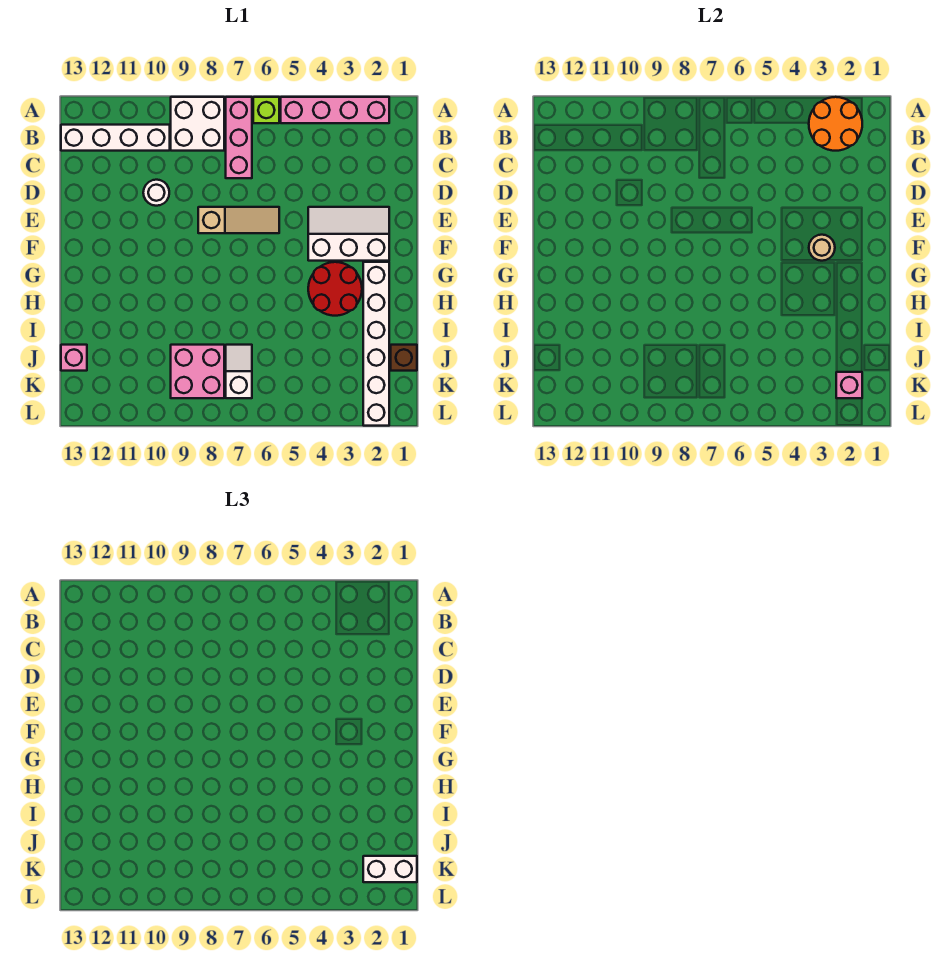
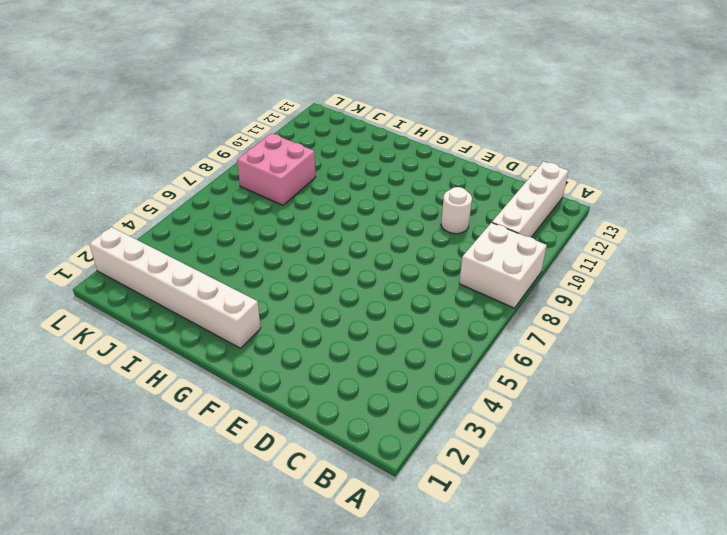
none -> pink 1x4 brick [281,97,389,123]
none -> lime 1x1 brick [253,97,279,123]
none -> pink 1x3 brick [226,97,252,178]

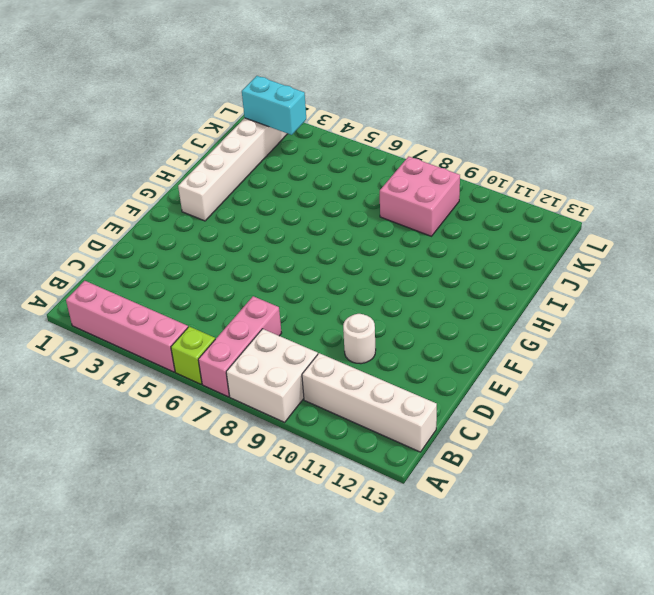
cyan 1x2 brick [242,76,306,135] -> pink 1x1 brick [836,372,862,398]
none -> white 2x3 slope [308,207,389,261]
none -> tan 1x3 slope [198,207,279,233]
none -> red 2x2 round brick [308,262,362,316]

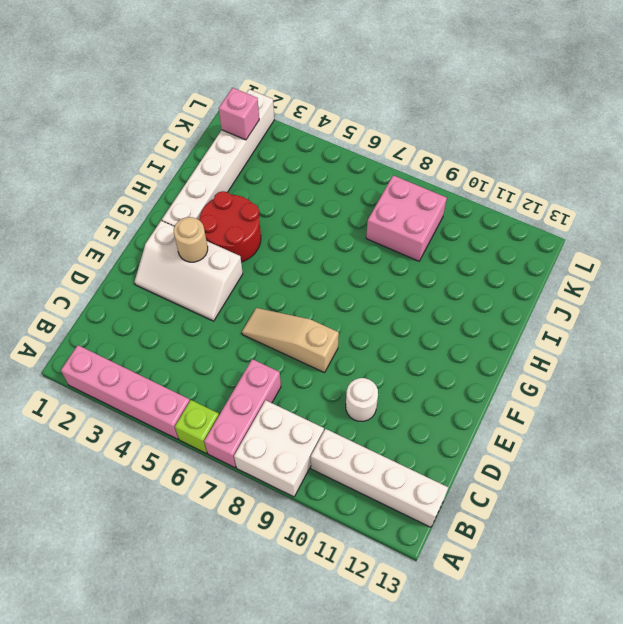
none -> brown 1x1 brick [391,345,417,371]
none -> white 1x2 slope [226,345,252,398]
none -> pink 1x1 brick [61,345,87,371]

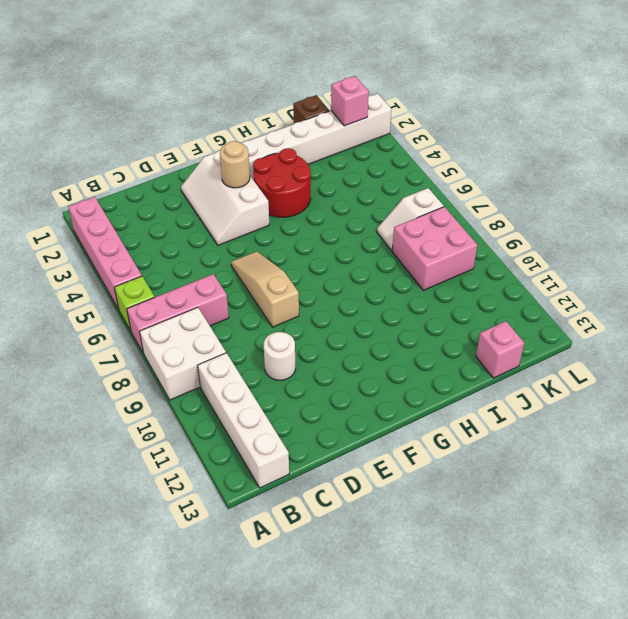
none -> orange 2x2 round brick [809,97,862,151]
none -> white 1x2 brick [363,856,417,882]

